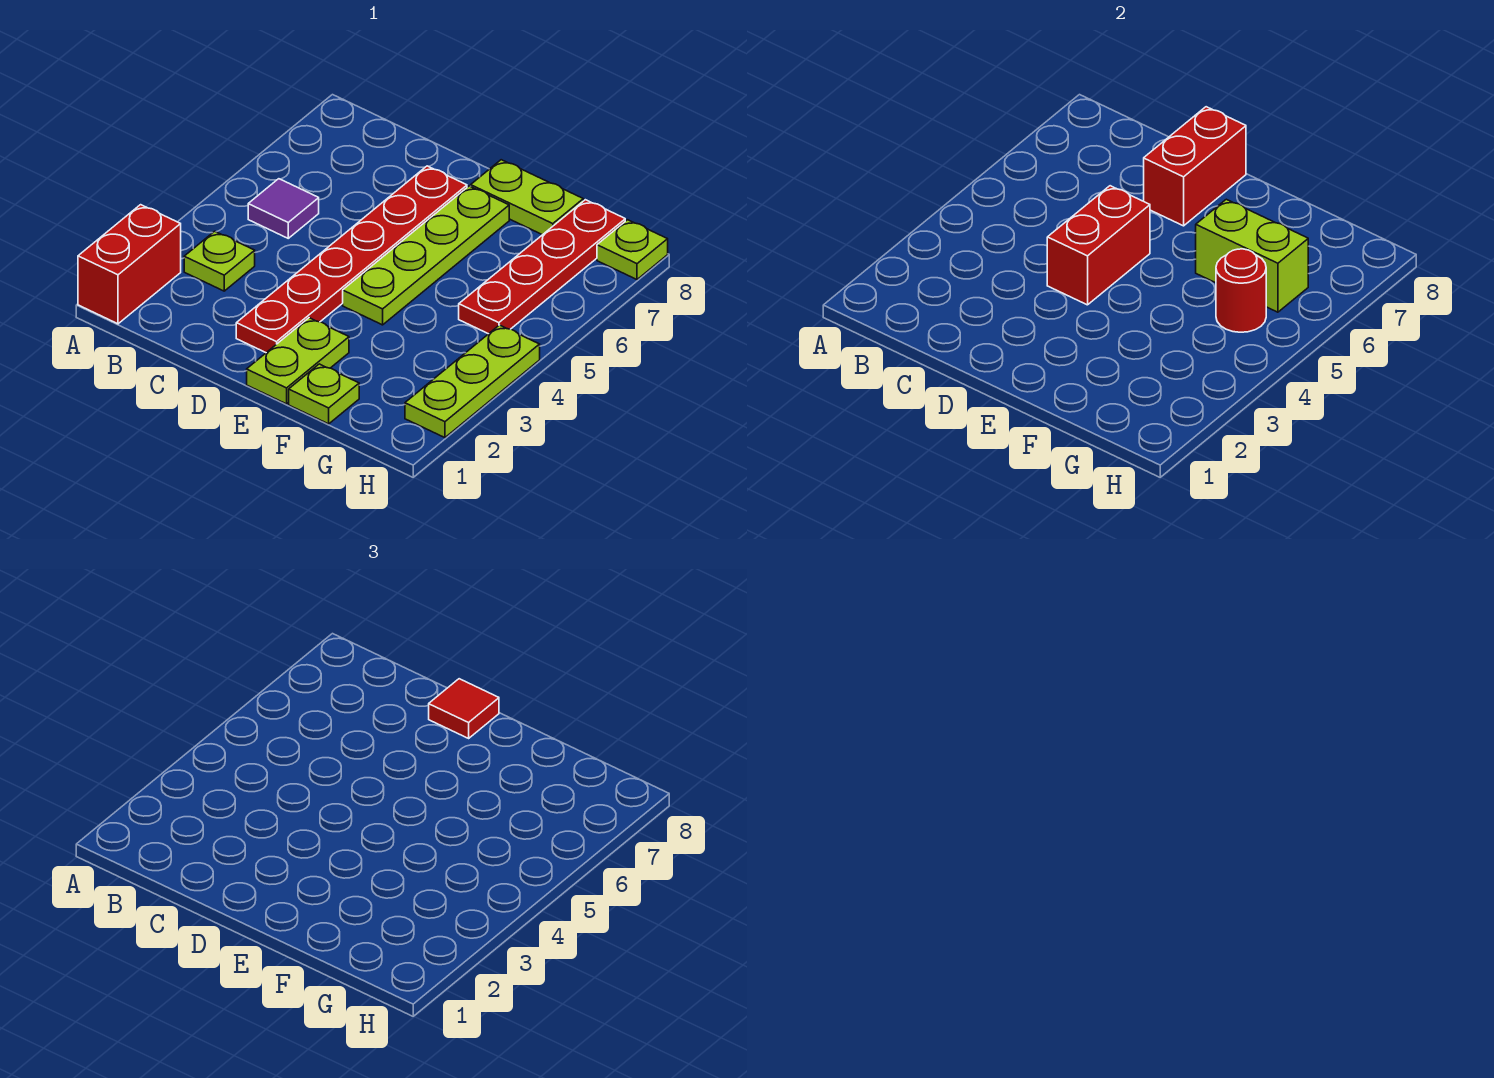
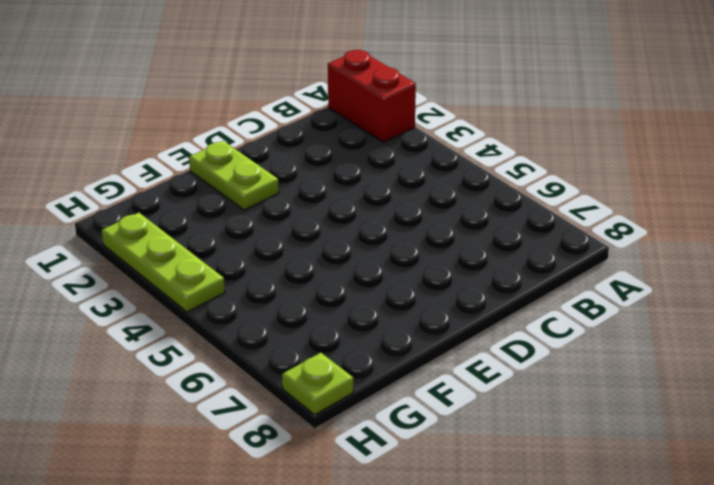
none -> lime 1x1 plate [184,231,255,291]
none -> purple 1x1 tile [248,179,319,238]
none -> red 1x6 plate [236,166,467,353]

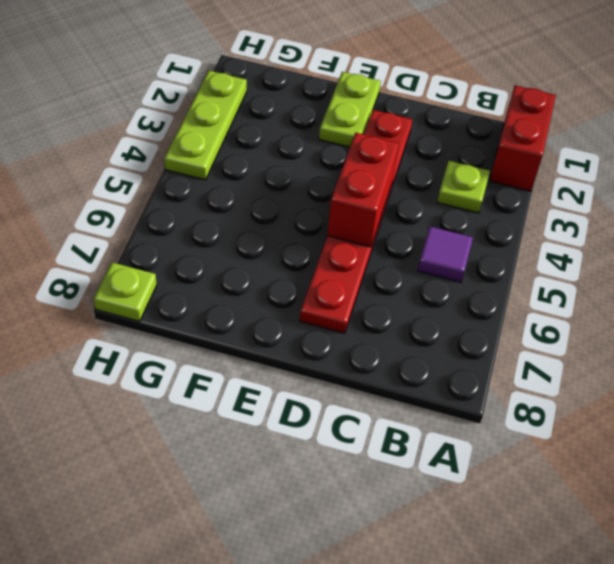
none -> lime 1x4 plate [343,186,509,325]
none -> lime 1x2 plate [471,160,583,235]
none -> lime 1x1 plate [289,364,359,424]

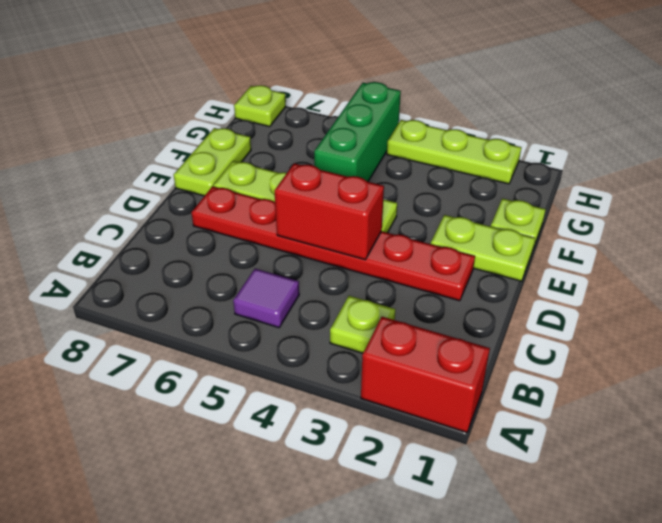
green 1x3 brick [314,82,401,182] -> red 1x4 plate [459,200,625,334]
none -> red 1x2 brick [1144,107,1246,226]
none -> lime 1x2 brick [1196,199,1308,312]
none -> red 1x1 round brick [1216,249,1266,332]

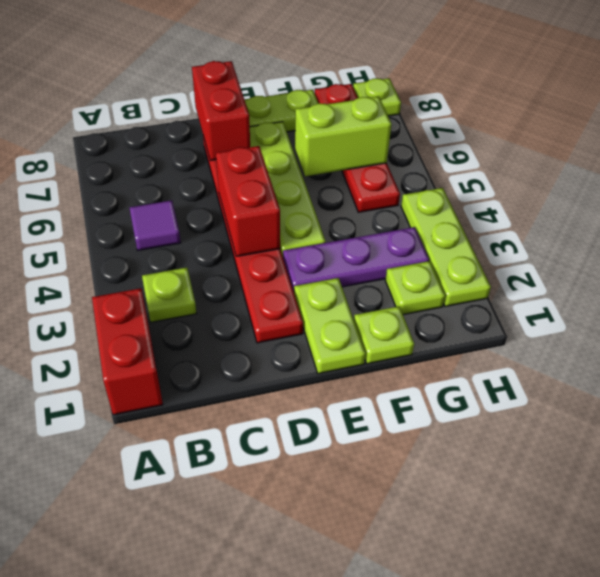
purple 1x3 plate [283,227,429,292] -> none
lime 1x1 plate [385,261,445,315] -> none
none -> red 1x1 round brick [1216,249,1266,332]
none -> red 1x1 tile [429,679,499,738]

